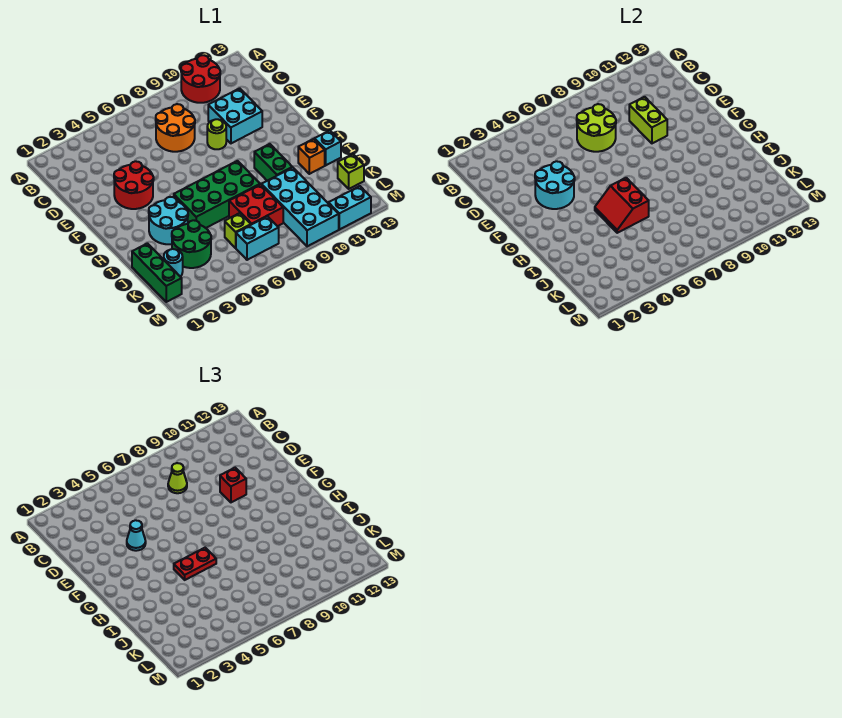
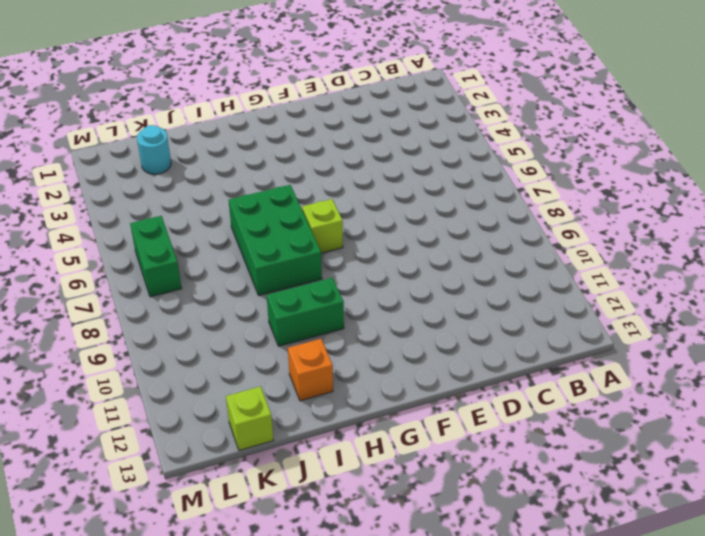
lime 1x1 brick [302,199,343,253] -> lime 1x1 brick moved to [225,213,251,248]
green 2x3 brick [229,185,322,296] -> green 2x4 brick [174,161,260,228]
green 1x2 brick [130,216,182,297] -> cyan 1x2 brick [236,216,279,260]
none -> red 2x2 round brick [181,55,220,103]
none -> orange 2x2 round brick [156,104,195,152]
none -> cyan 2x2 brick [208,88,262,143]

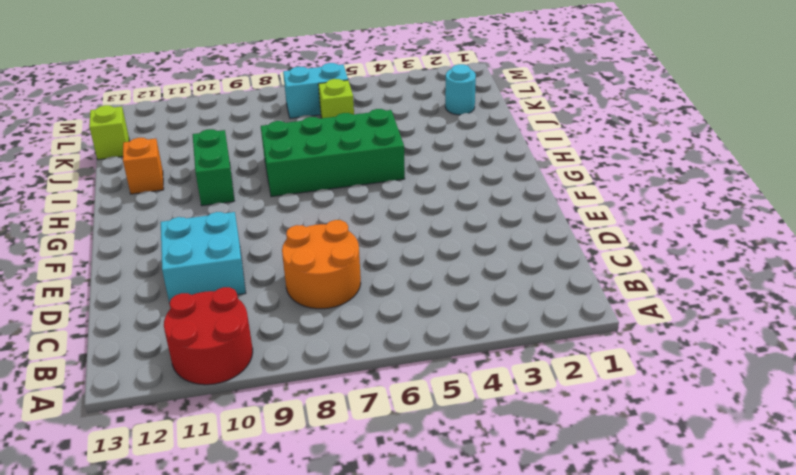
none -> red 2x2 round brick [114,161,154,209]
none -> lime 1x1 round brick [207,119,226,149]
none -> cyan 2x2 round brick [149,197,188,244]

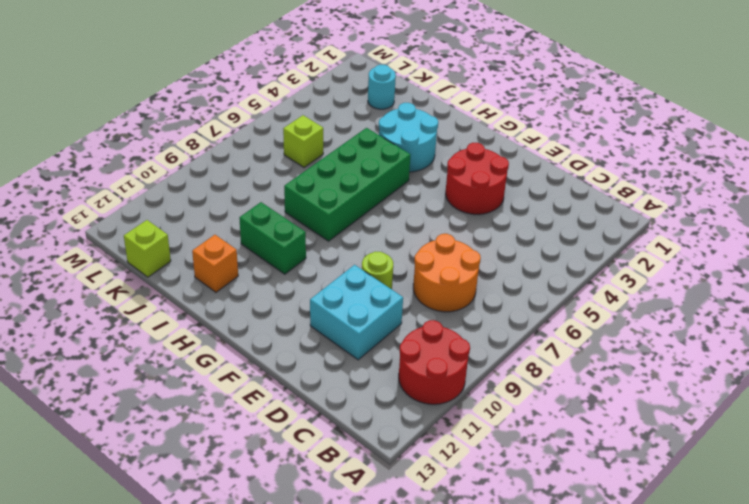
none -> cyan 1x1 brick [315,131,341,165]
none -> green 1x3 brick [132,243,182,302]
none -> green 2x2 round brick [172,220,211,268]

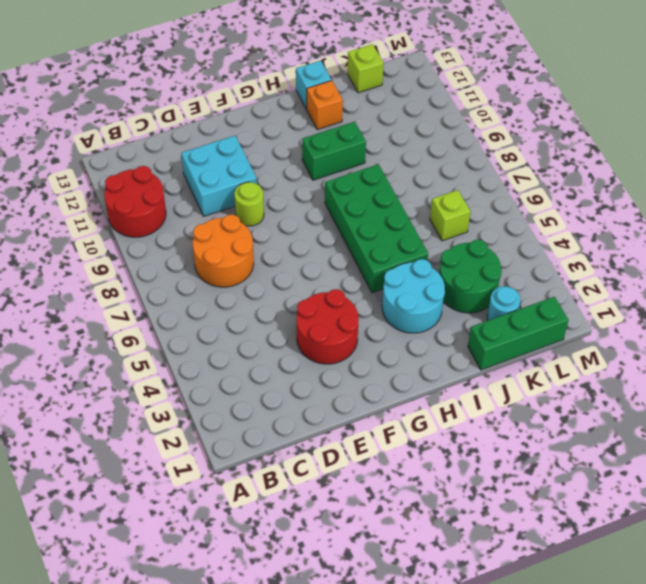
none -> red 2x2 brick [229,184,283,226]
none -> cyan 2x4 brick [261,167,339,247]
none -> cyan 1x2 brick [236,216,279,260]

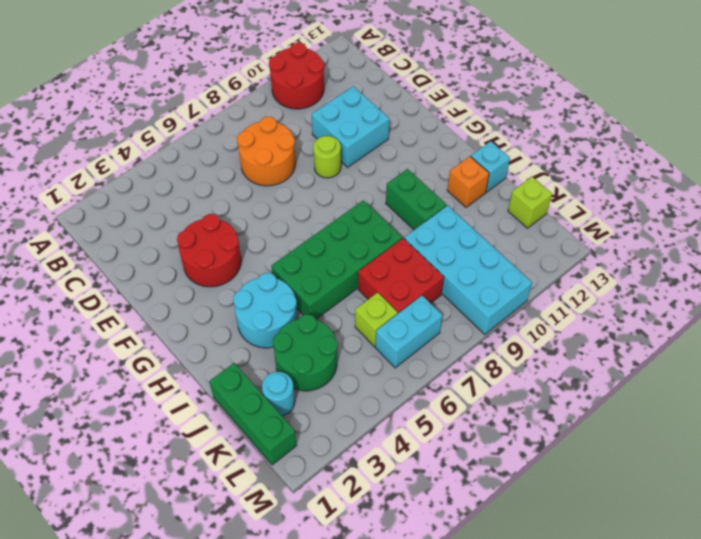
none -> cyan 1x2 brick [328,186,371,230]
none -> lime 2x2 round brick [577,104,616,152]
none -> lime 1x2 brick [629,97,667,143]

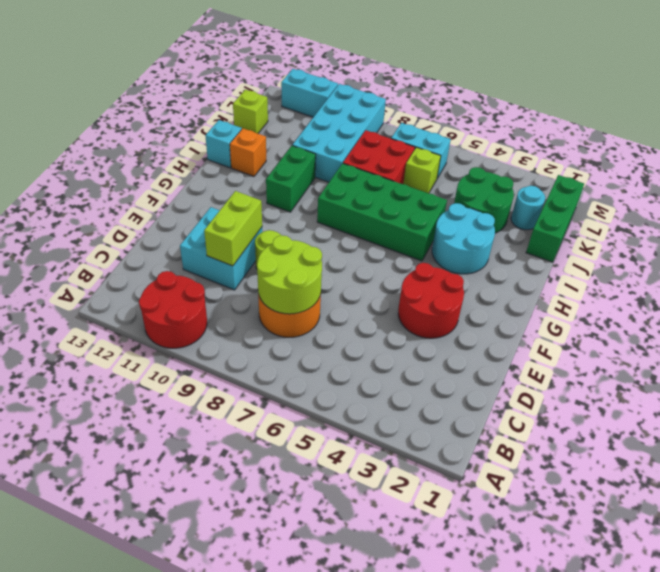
none -> cyan 2x2 round brick [535,161,575,209]
none -> red 2x2 slope [595,178,649,233]
none -> lime 1x1 cone [168,463,187,493]

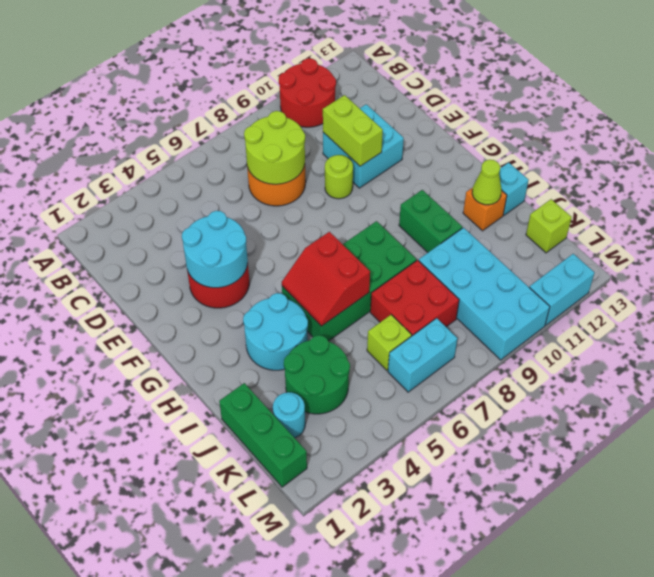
lime 1x1 cone [472,160,502,205] -> lime 1x1 cone moved to [168,463,187,493]
none -> cyan 1x1 cone [127,520,146,551]
none -> red 1x1 brick [220,468,246,502]
none -> red 1x2 plate [174,548,216,580]

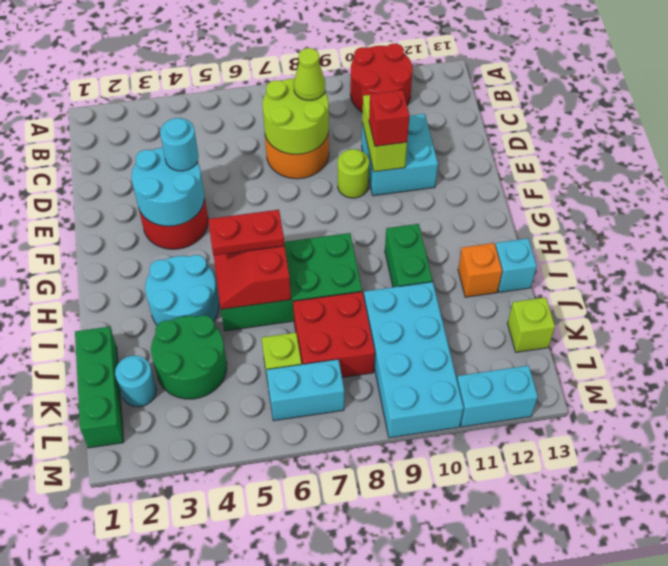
cyan 1x1 round brick [160,118,199,171] -> cyan 1x1 cone [127,520,146,551]

